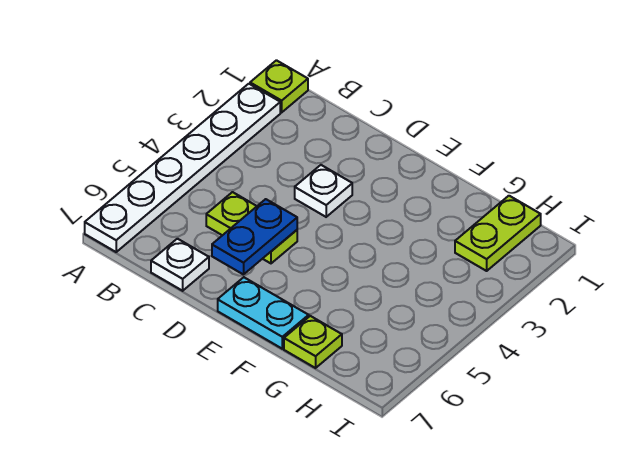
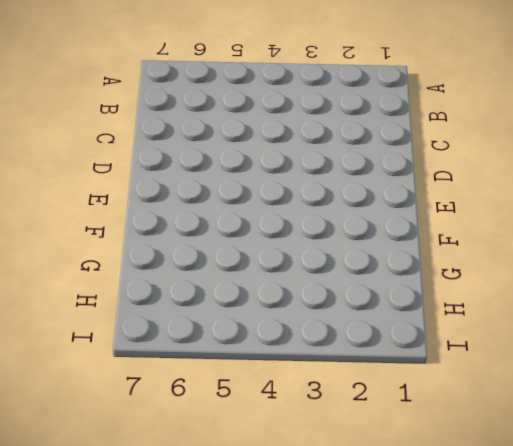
none -> lime 1x1 plate [250,60,308,112]
none -> white 1x6 plate [85,84,280,252]

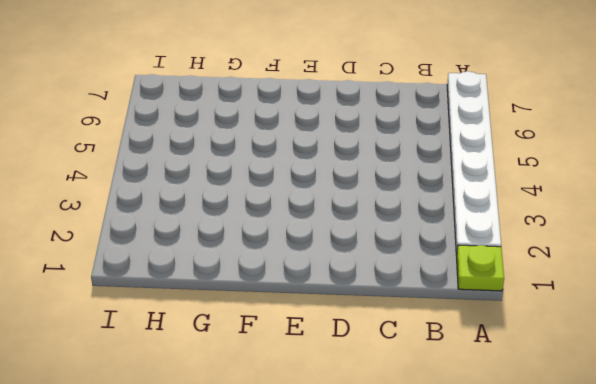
none -> lime 1x2 plate [206,192,297,263]
none -> white 1x1 plate [151,239,209,291]

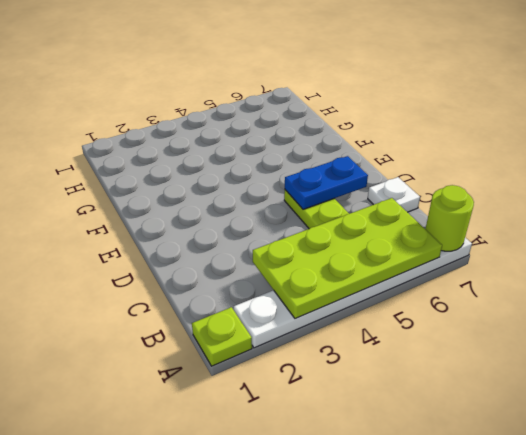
lime 2x4 plate [253,198,442,319] -> none
lime 1x1 round brick [426,185,474,251] -> none
none -> white 1x1 plate [295,165,352,217]
none -> cyan 1x2 plate [218,277,309,349]

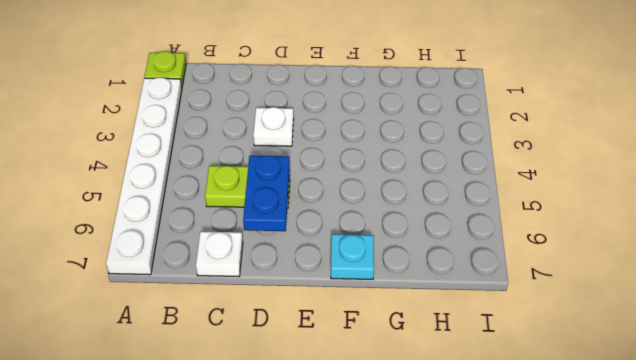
cyan 1x1 plate [331,234,374,279] -> cyan 1x2 plate [218,277,309,349]
none -> lime 1x1 plate [284,316,342,368]
none -> lime 1x2 plate [455,196,541,271]

